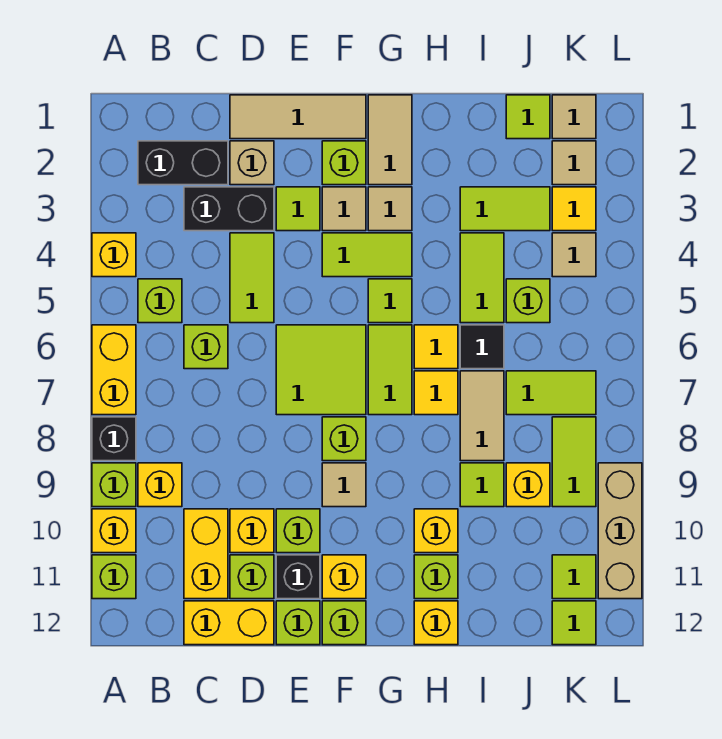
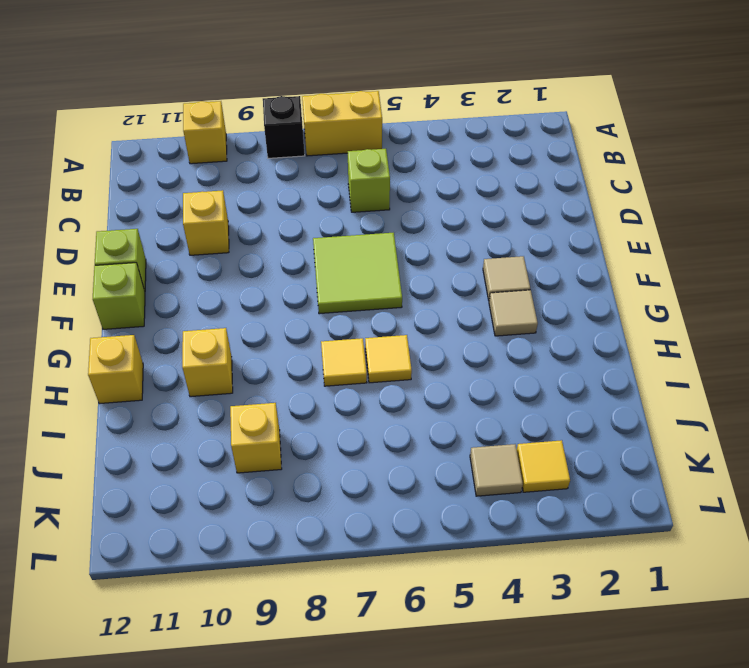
none -> yellow 1x1 brick [92,233,136,277]
none -> lime 1x1 brick [92,463,136,507]
none -> lime 1x1 brick [92,555,136,599]
none -> black 1x2 brick [138,141,228,185]

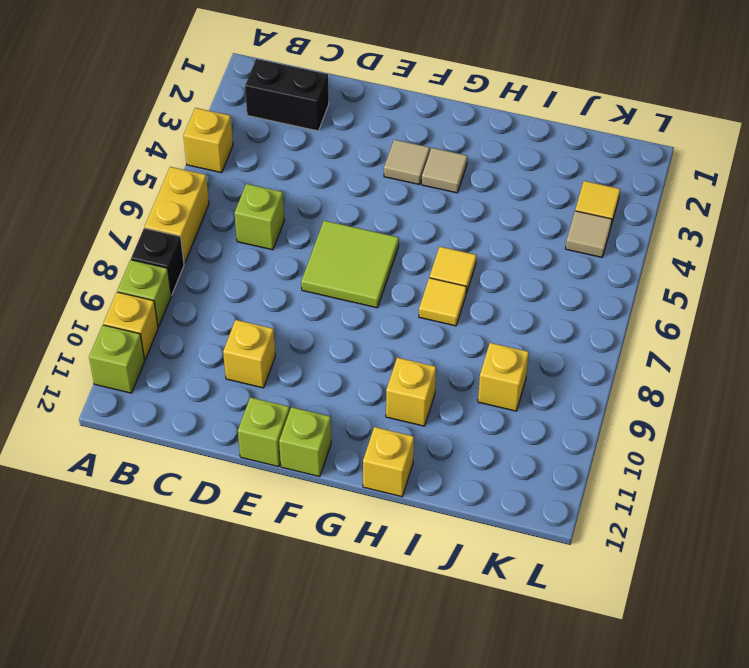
none -> lime 1x1 brick [138,279,182,323]
none -> yellow 1x1 brick [138,463,182,507]
none -> black 1x2 brick [184,187,274,231]
none -> yellow 1x2 brick [184,509,228,599]

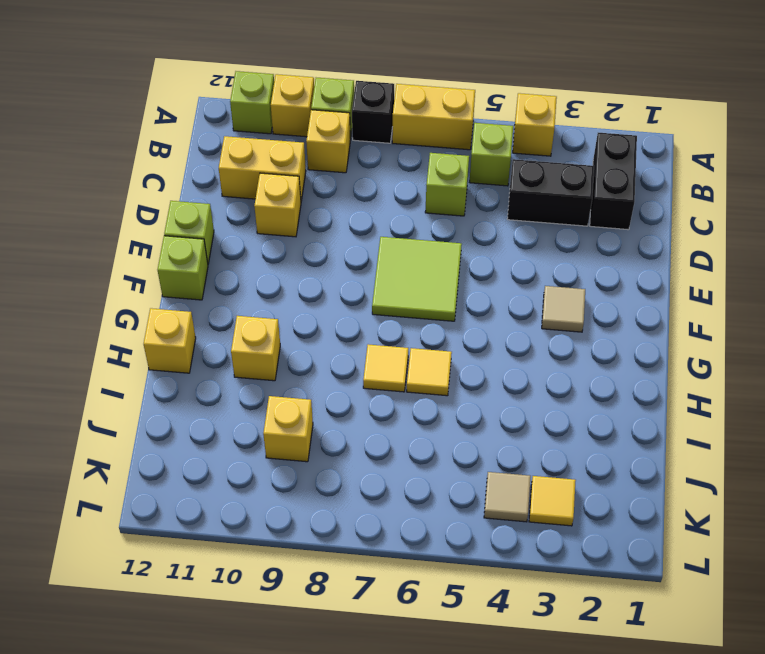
black 1x2 brick [507,159,594,226] -> black 1x2 brick turned to [184,187,274,231]
none -> yellow 1x2 brick [184,601,274,645]
none -> tan 1x3 tile [230,95,366,139]
none -> tan 1x1 brick [230,141,274,185]
none -> lime 1x2 tile [230,233,274,323]

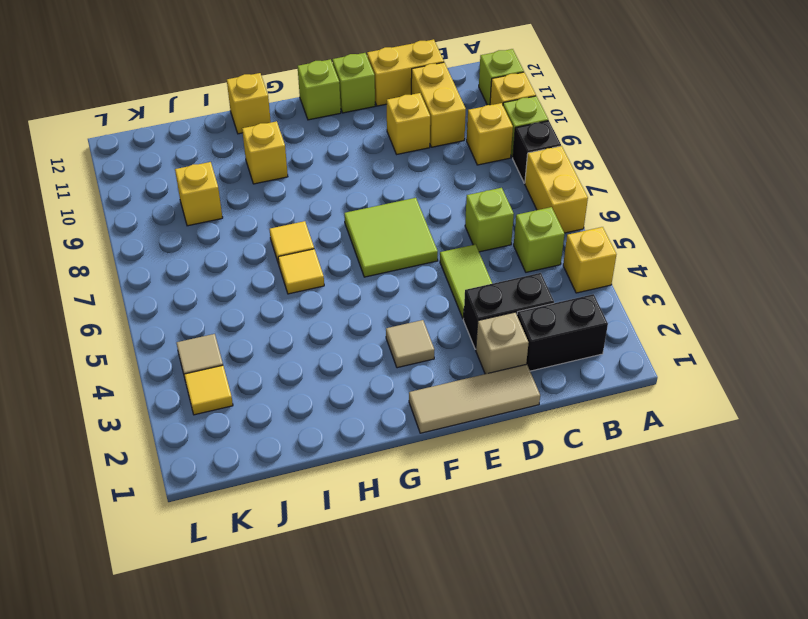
none -> lime 1x1 brick [230,555,274,599]
none -> lime 1x1 tile [276,187,320,231]
none -> lime 1x1 brick [276,509,320,553]
none -> black 1x1 brick [276,555,320,599]

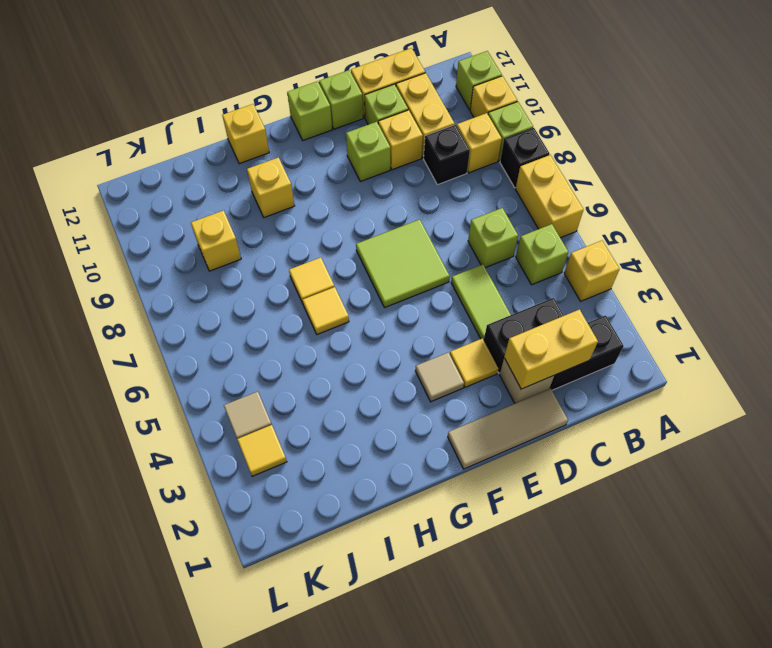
yellow 1x2 brick [504,309,598,389] -> none
black 1x1 brick [424,125,470,185] -> black 1x1 brick moved to [276,555,320,599]
yellow 1x1 tile [450,338,498,387] -> lime 1x1 tile [276,187,320,231]
none -> lime 1x1 brick [322,141,366,185]
none -> lime 1x2 tile [322,233,412,277]
none -> lime 1x1 brick [322,417,366,461]
none -> tan 1x1 tile [322,463,366,507]

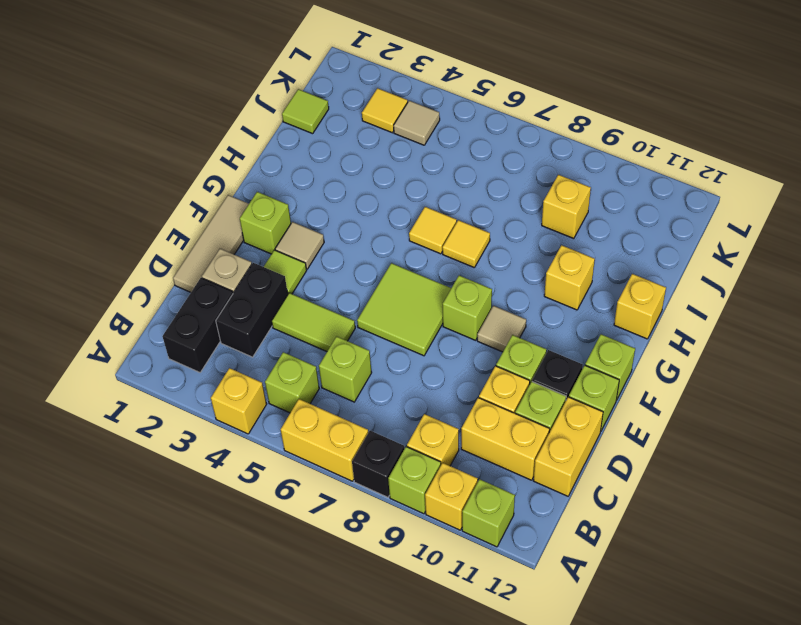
none -> lime 1x2 tile [322,233,412,277]
none -> yellow 1x1 brick [322,555,366,599]
none -> tan 1x2 tile [368,95,412,185]
none -> tan 1x1 tile [368,187,412,231]

